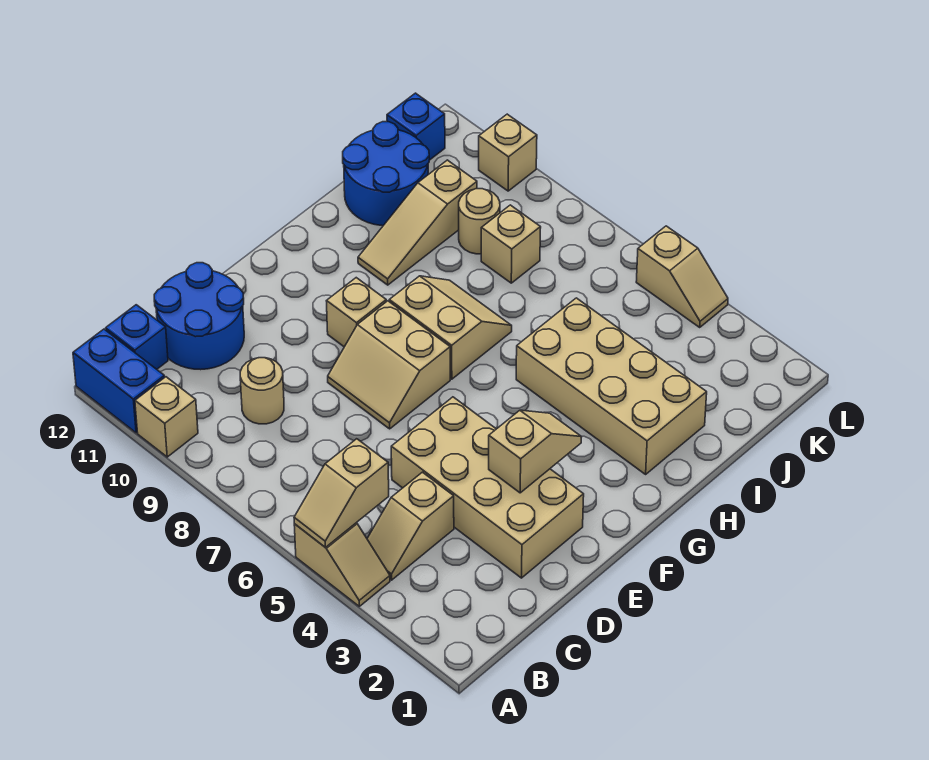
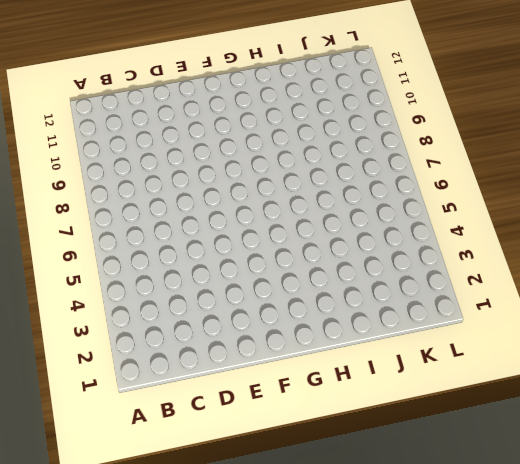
none -> tan 1x2 slope [294,523,390,606]
none -> tan 1x1 brick [135,377,198,457]
none -> blue 1x2 brick [73,329,165,433]

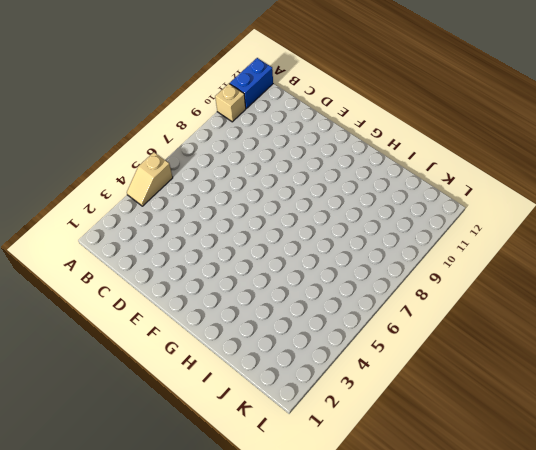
none -> tan 1x2 slope [367,472,454,580]
none -> blue 1x1 brick [106,305,168,369]
none -> tan 1x1 round brick [240,358,284,424]

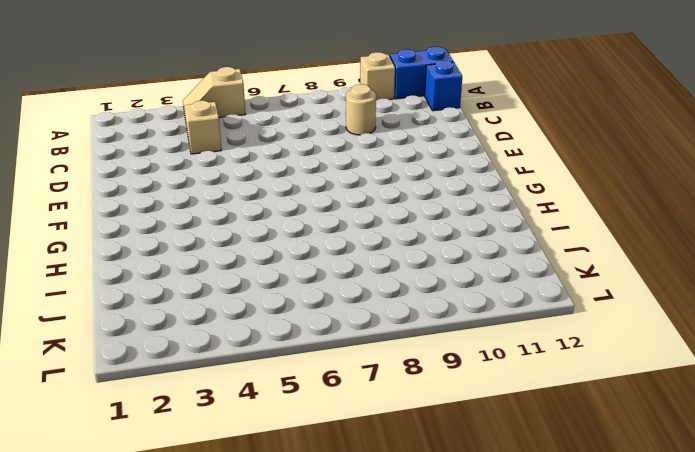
none -> blue 2x2 round brick [154,263,244,370]
none -> tan 2x4 brick [391,397,584,578]
none -> tan 2x2 slope [328,301,450,429]

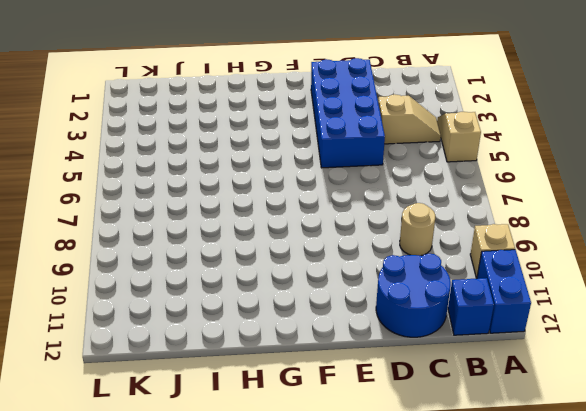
blue 2x4 brick [311,58,385,168] -> tan 2x4 brick [391,397,584,578]
none -> tan 2x2 slope [328,301,450,429]
none -> tan 1x1 brick [327,278,386,347]
none -> tan 2x2 slope [389,276,512,379]

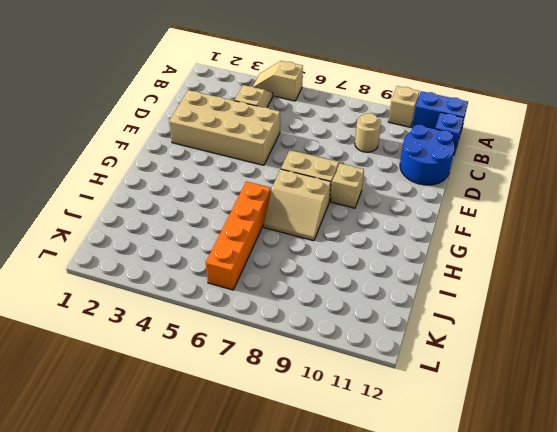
orange 1x4 brick [206,181,271,290] -> none
none -> tan 2x4 brick [516,298,707,474]
none -> tan 1x3 slope [358,160,477,285]
none -> blue 2x2 round brick [343,122,429,226]

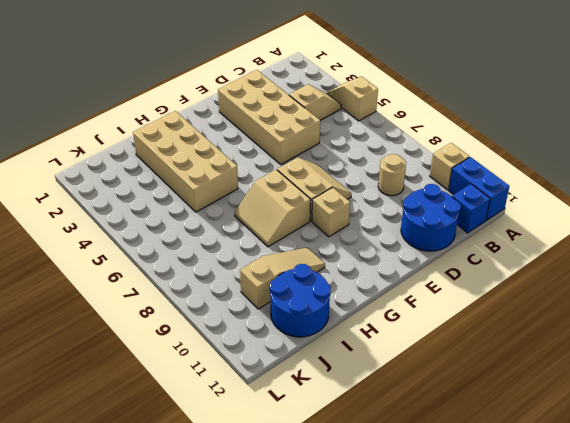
none -> tan 1x1 brick [481,205,541,283]
none -> tan 1x1 round brick [459,189,500,254]
none -> blue 1x1 brick [387,93,445,160]

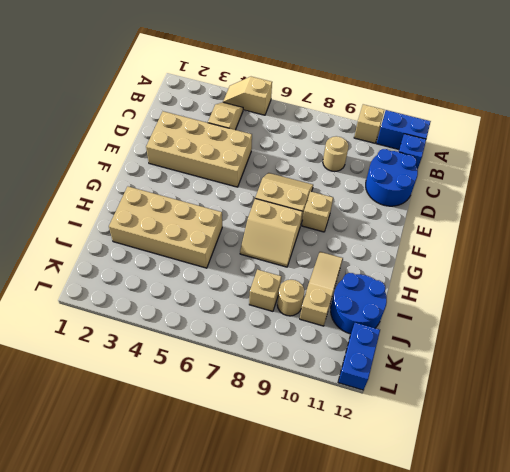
blue 1x2 brick [338,323,380,390] -> blue 1x1 brick [387,93,445,160]
none -> tan 1x2 slope [636,226,728,327]
none -> tan 1x1 brick [479,114,537,191]
none -> tan 1x2 slope [294,439,389,547]

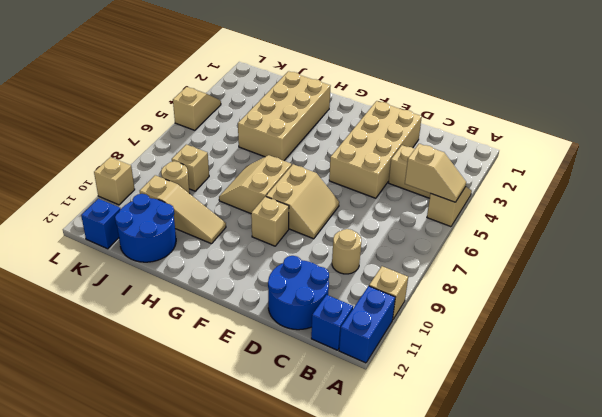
none -> tan 1x2 slope [489,410,581,493]

